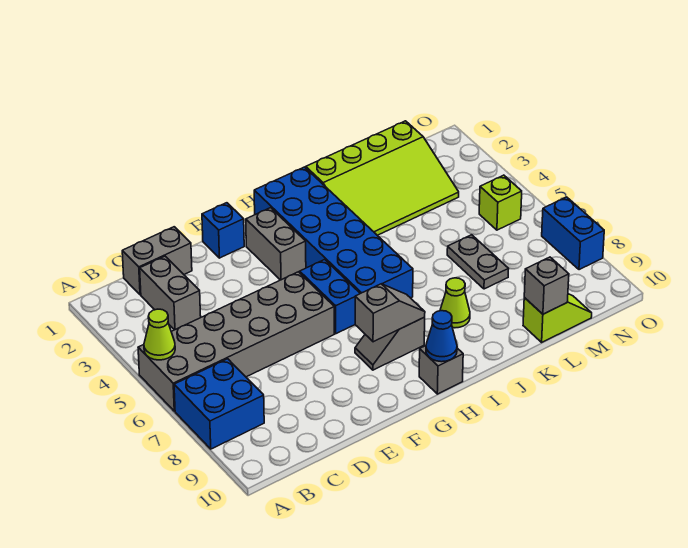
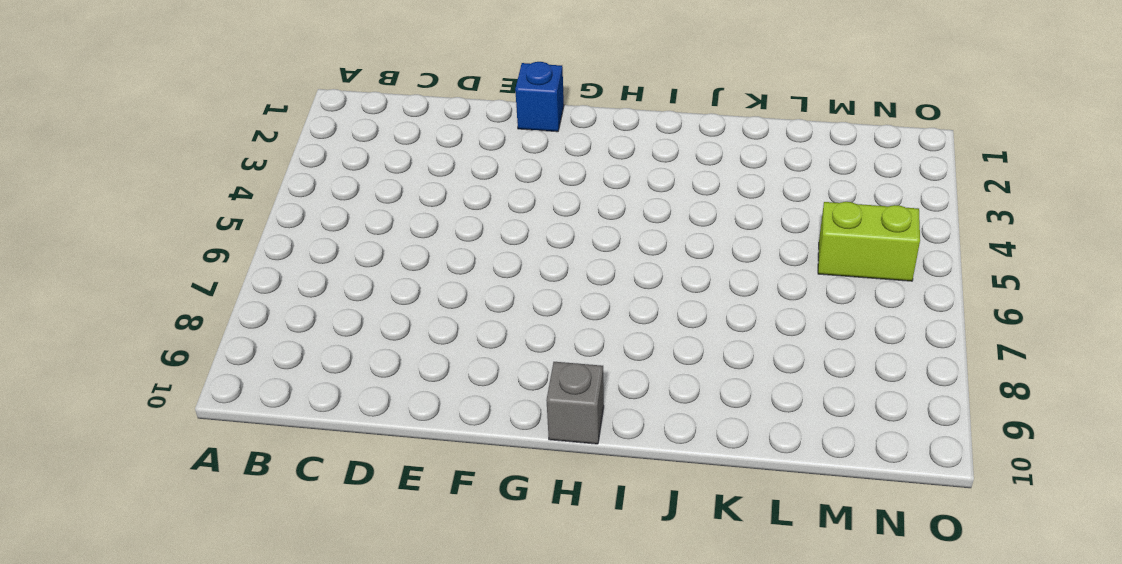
lime 1x2 brick [818,202,920,281] -> lime 1x1 brick [479,175,522,230]
none -> grey 2x6 brick [138,272,334,411]
none -> blue 2x2 brick [174,359,264,449]
none -> grey 1x2 brick [122,227,192,295]

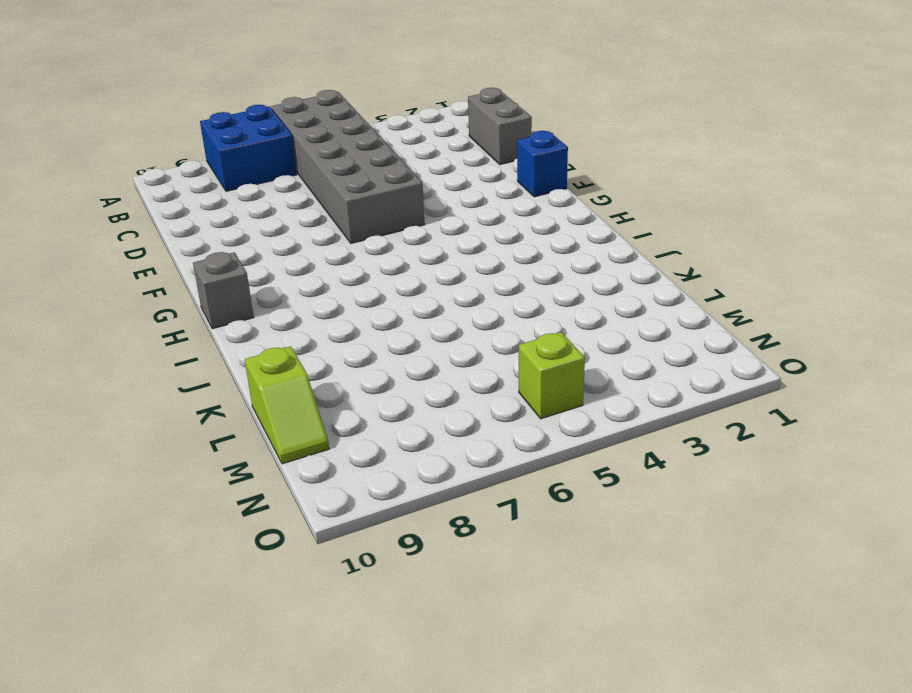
none -> grey 1x2 brick [140,256,201,330]
none -> grey 1x2 brick [246,208,306,280]
none -> blue 1x2 brick [299,259,360,334]

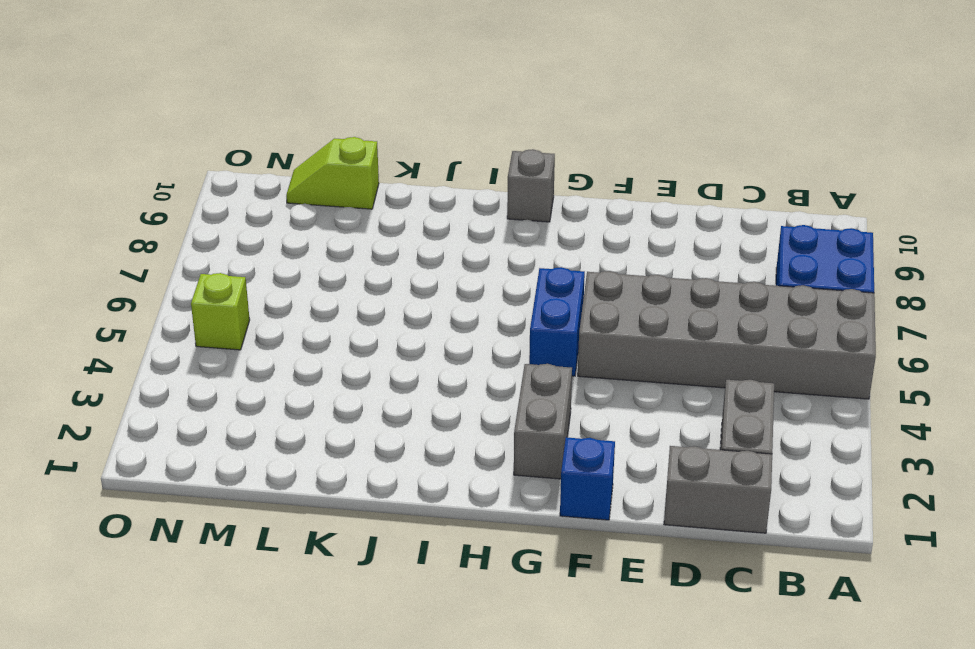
none -> grey 1x2 slope [355,317,425,370]
none -> blue 2x6 brick [254,167,413,298]
none -> lime 3x4 slope [306,121,459,235]

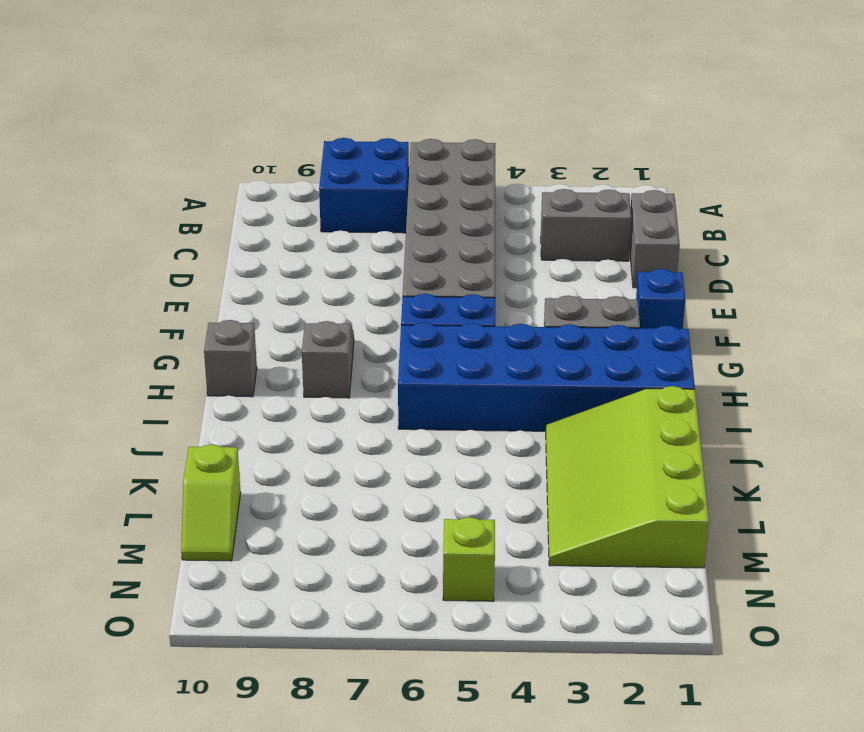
none -> lime 1x1 cone [440,278,470,328]
none -> grey 1x2 plate [447,235,509,289]
none -> blue 1x2 brick [542,197,604,270]

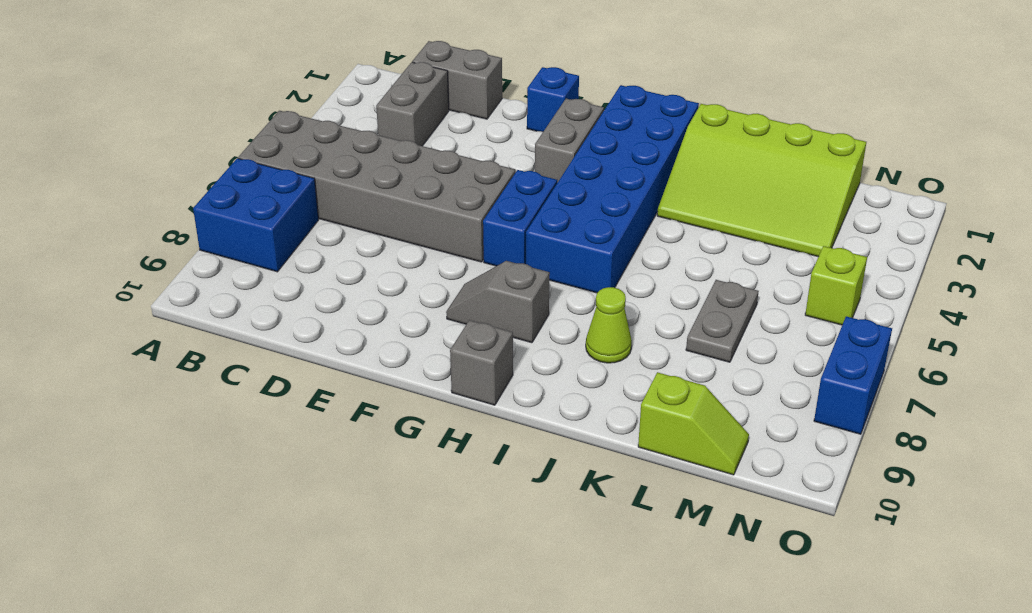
none -> lime 1x1 cone [144,309,175,360]
none -> grey 1x2 slope [355,284,425,342]
none -> blue 1x1 cone [426,311,457,362]

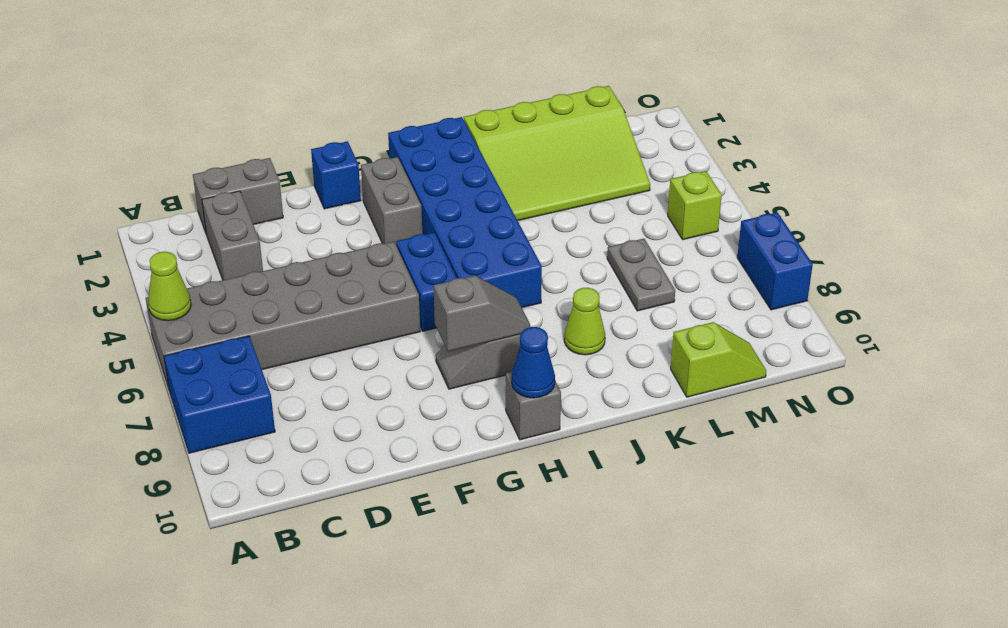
none -> grey 1x1 brick [524,257,569,314]

